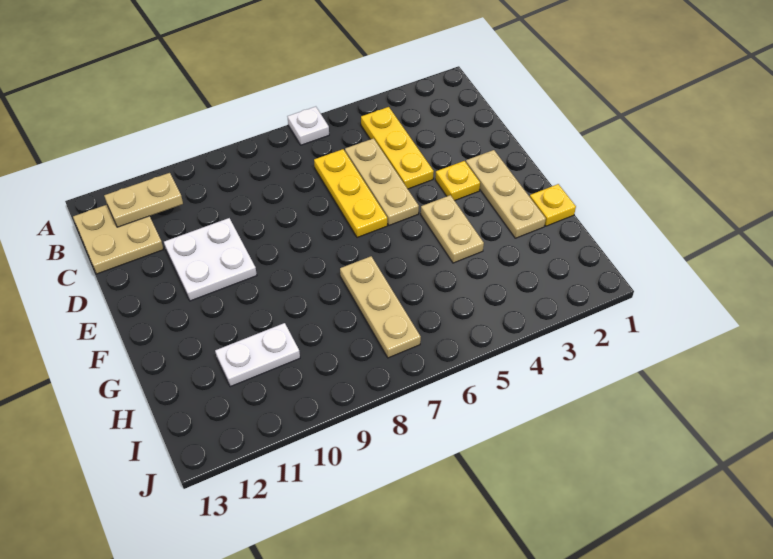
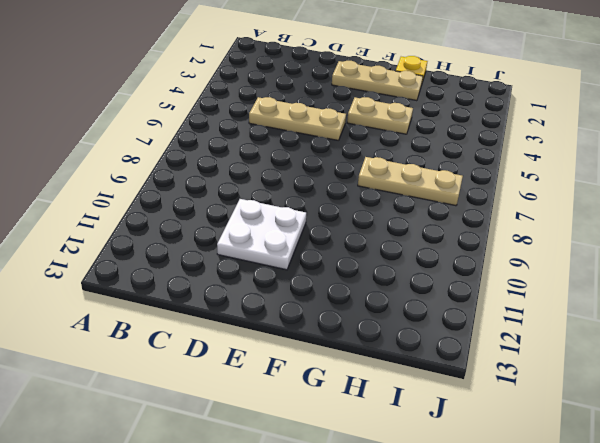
none -> white 1x1 plate [287,107,329,145]
none -> yellow 1x3 plate [361,107,434,189]
none -> tan 2x2 plate [73,205,164,274]

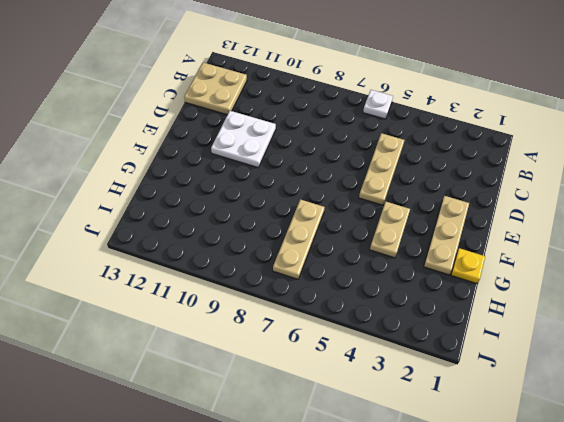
none -> yellow 1x3 plate [361,107,434,189]
none -> yellow 1x3 plate [314,149,387,238]
none -> yellow 1x1 plate [435,161,480,201]

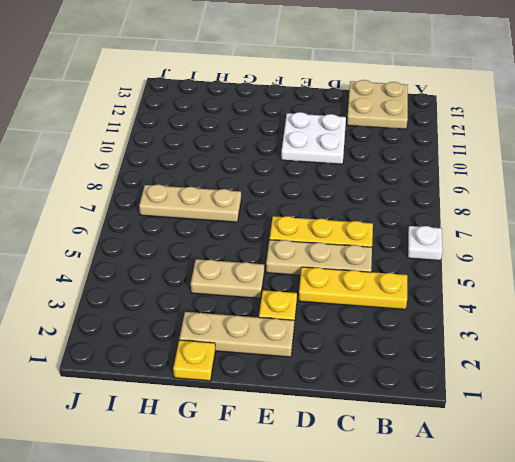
none -> white 1x2 plate [215,323,300,387]
none -> tan 1x2 plate [104,173,183,227]

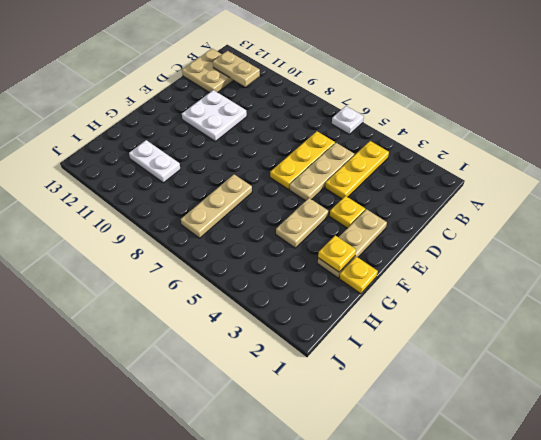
yellow 1x1 plate [318,235,356,272] -> none

